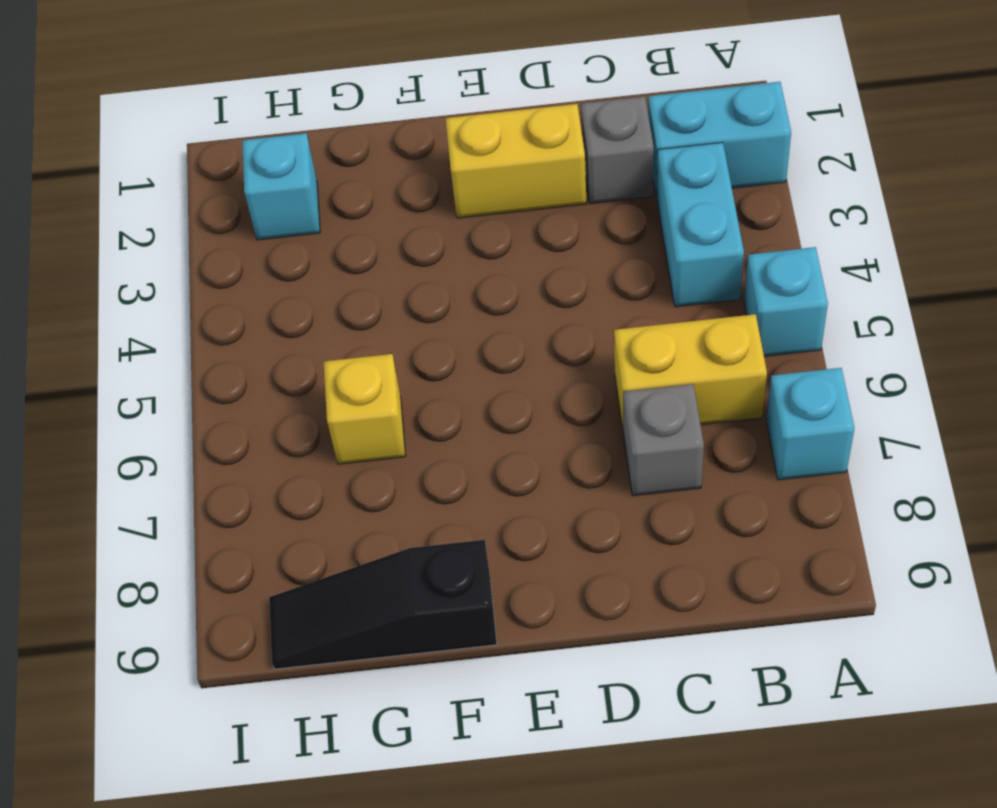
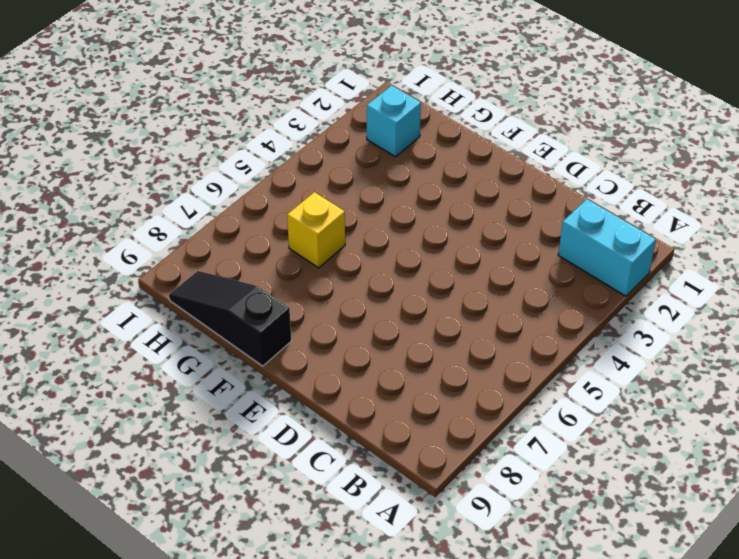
none -> cyan 1x1 brick [744,247,828,356]
none -> cyan 1x1 brick [766,368,854,480]

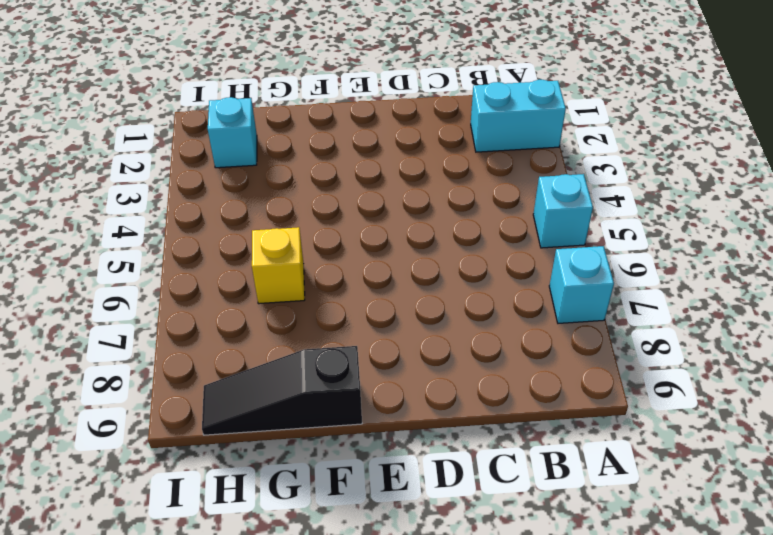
none -> cyan 1x2 brick [657,142,744,307]
none -> yellow 1x2 brick [614,314,767,429]

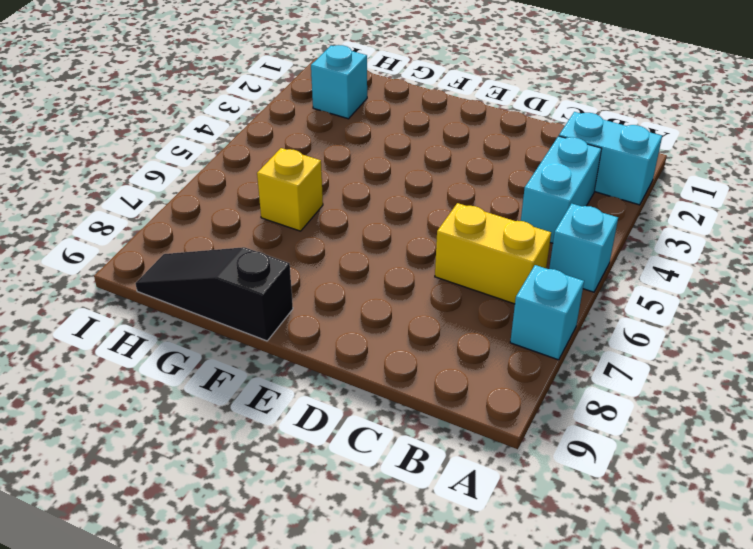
none -> grey 1x1 brick [581,96,654,204]
none -> grey 1x1 brick [623,384,704,496]

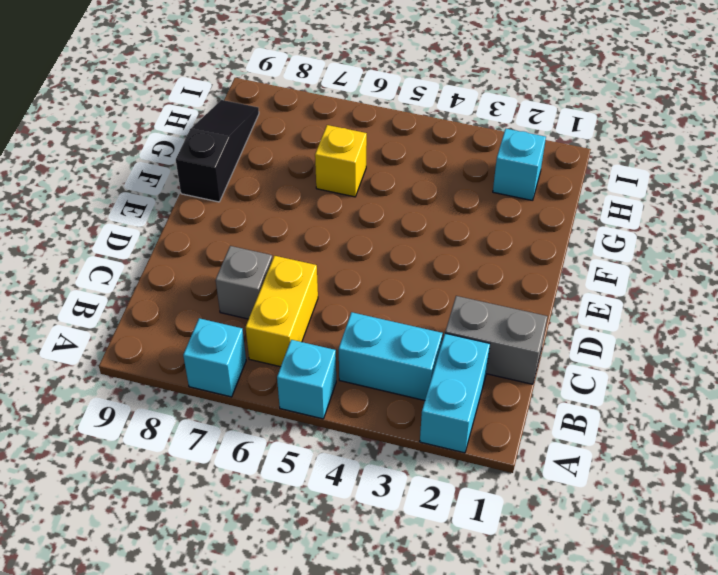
grey 1x2 brick [445,296,548,384] -> grey 1x1 brick [581,96,654,204]
none -> yellow 1x2 brick [445,104,587,218]

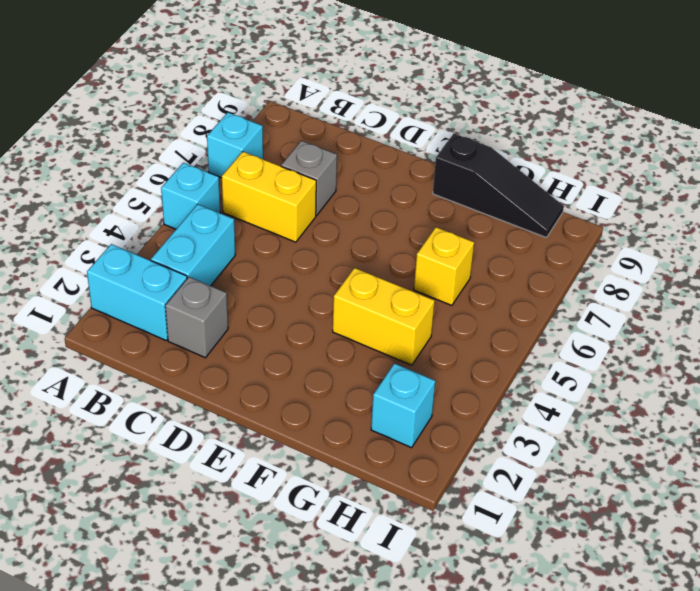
yellow 1x2 brick [333,268,434,365] -> yellow 1x2 brick moved to [445,104,587,218]

